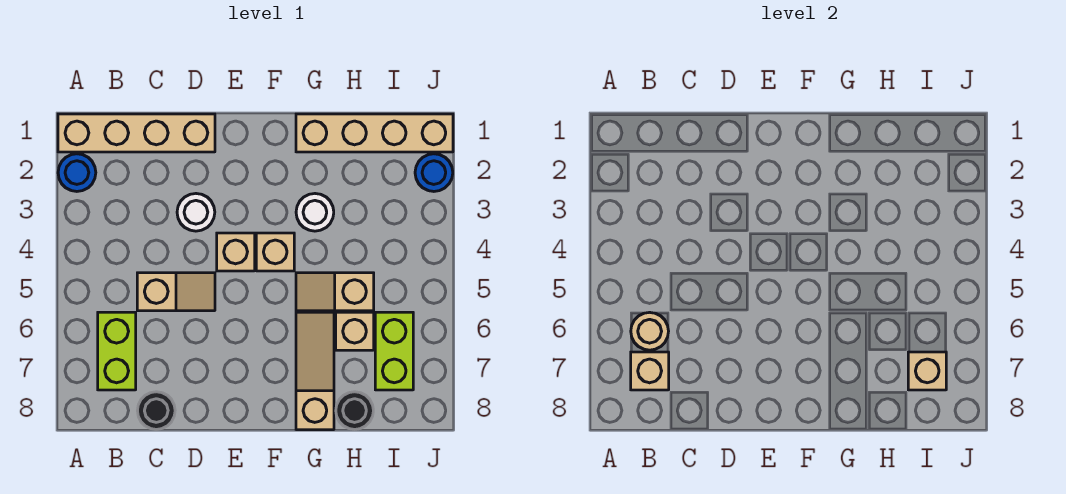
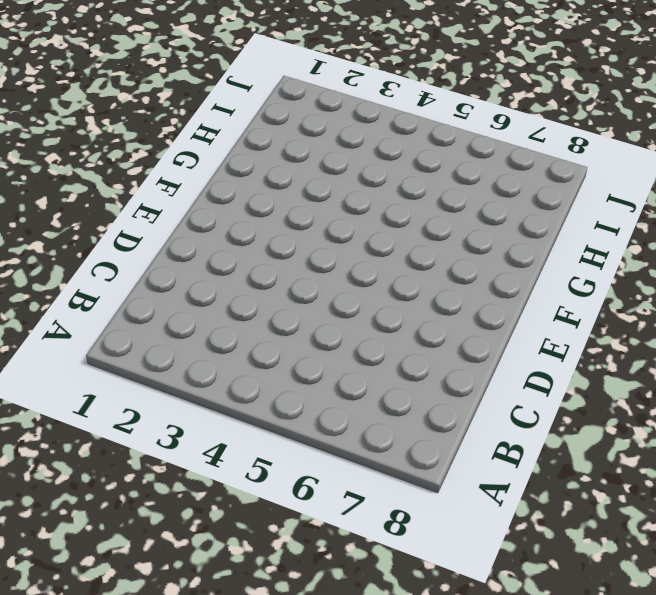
none -> tan 1x4 brick [58,114,215,152]
none -> blue 1x1 round brick [58,154,96,191]
none -> lime 1x2 brick [98,312,136,390]

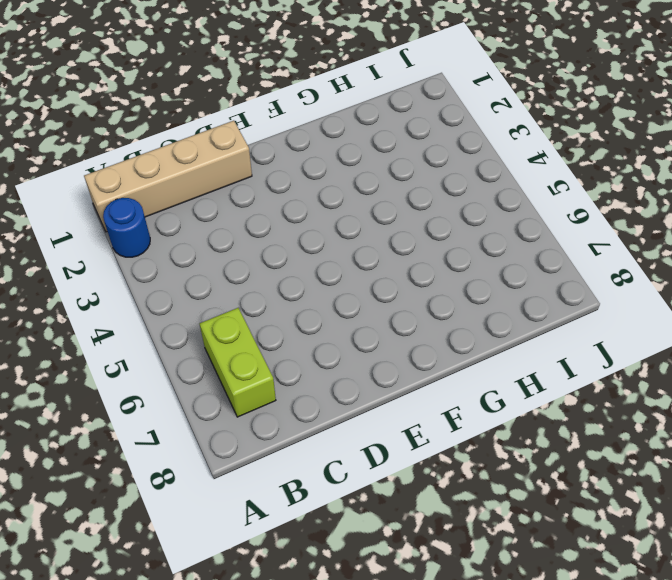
none -> tan 1x2 slope [137,273,215,311]
none -> black 1x1 round brick [137,392,175,429]
none -> white 1x1 round brick [177,194,215,231]

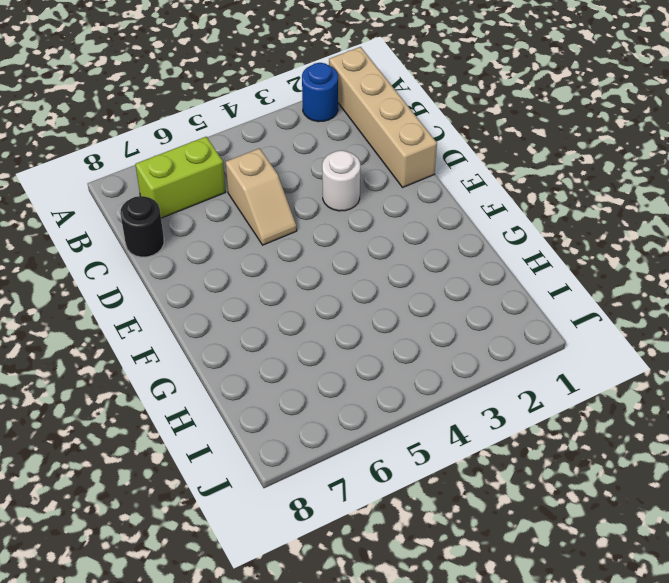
none -> tan 1x1 brick [217,233,255,271]
none -> tan 1x1 brick [256,233,294,271]
none -> tan 1x4 brick [296,114,453,152]

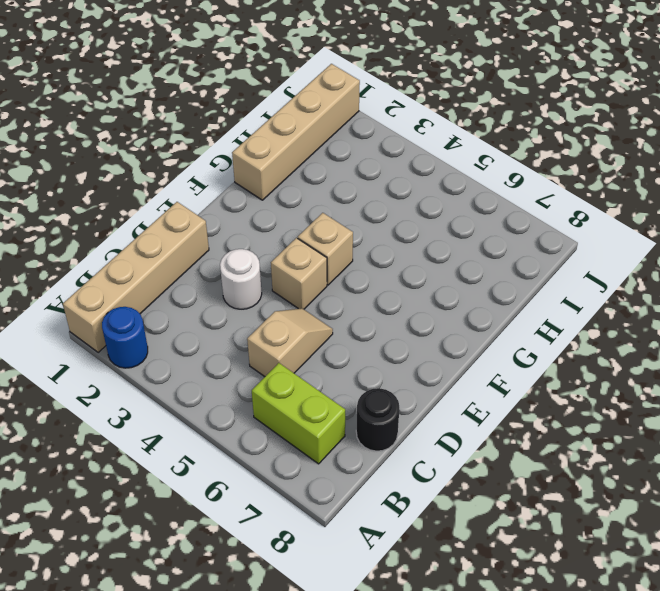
none -> white 1x1 round brick [296,194,334,231]
none -> tan 1x2 slope [296,273,374,311]
none -> tan 1x3 slope [296,312,334,430]

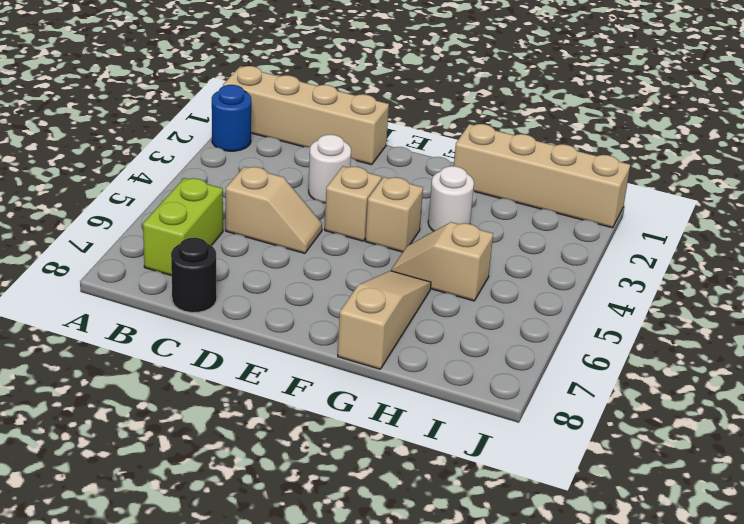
none -> tan 1x1 brick [336,312,374,350]
none -> black 1x1 round brick [336,392,373,429]
none -> lime 1x2 brick [375,312,413,390]

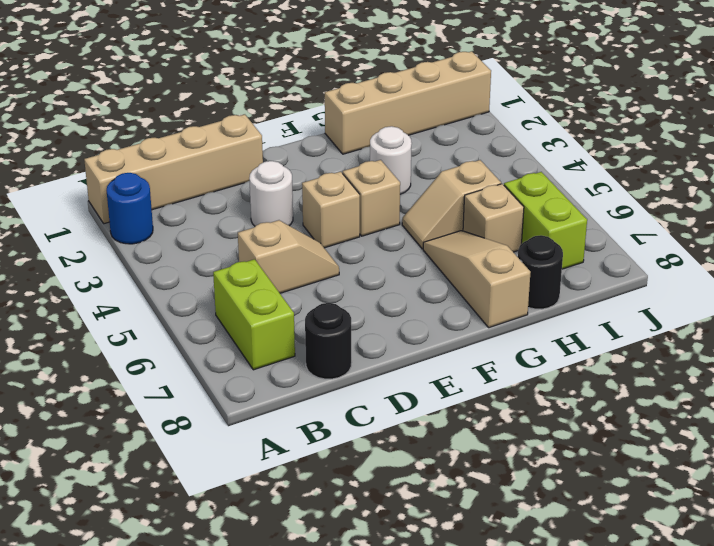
none -> blue 1x1 round brick [415,154,453,191]
none -> tan 1x1 round brick [631,312,669,350]
none -> tan 1x1 brick [631,352,669,390]

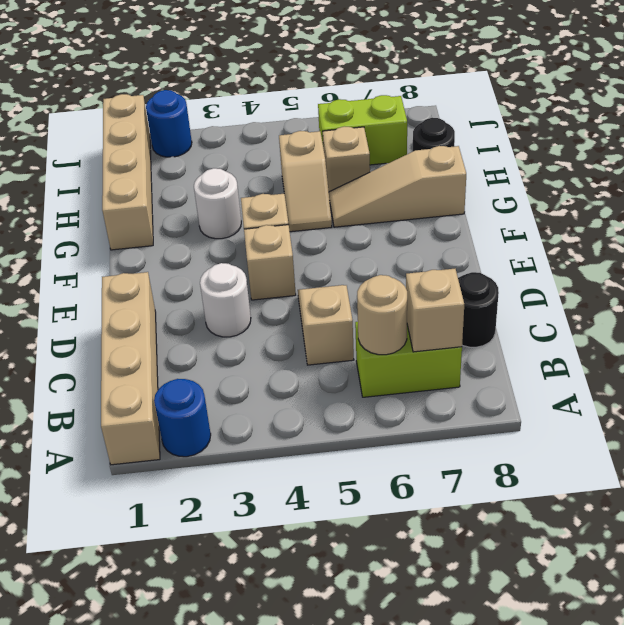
none -> tan 1x1 brick [908,352,946,390]

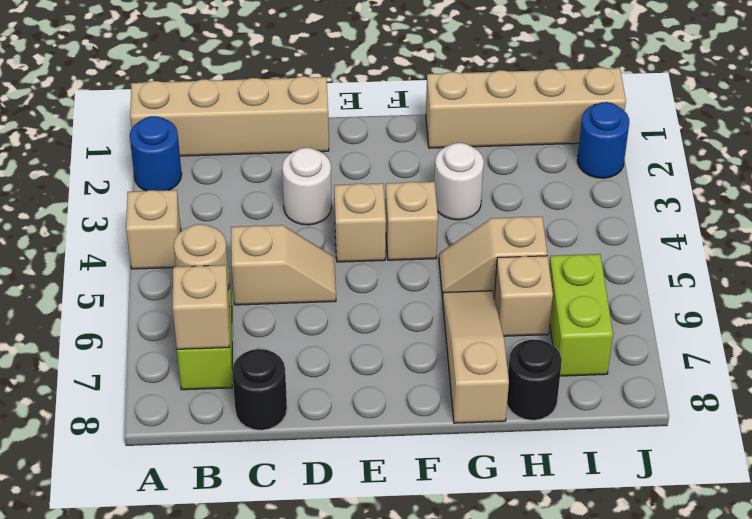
tan 1x1 brick [126,190,181,269] -> tan 1x1 brick moved to [908,352,946,390]

